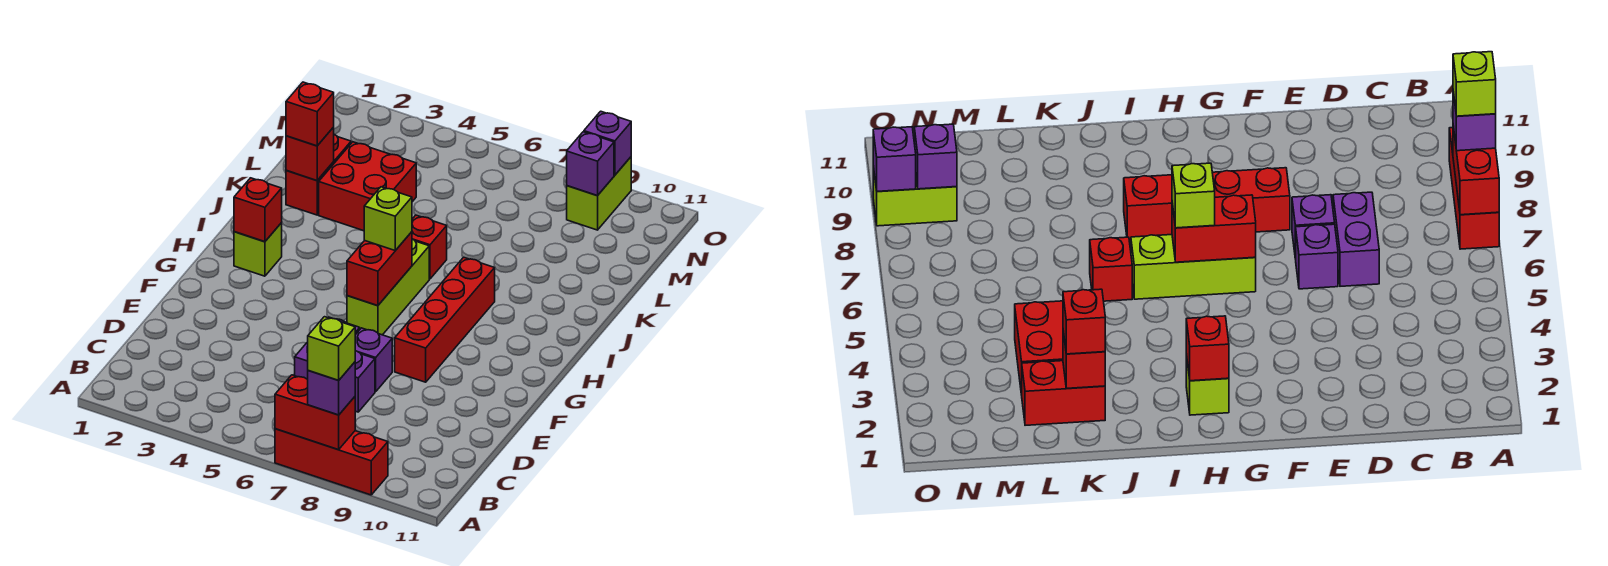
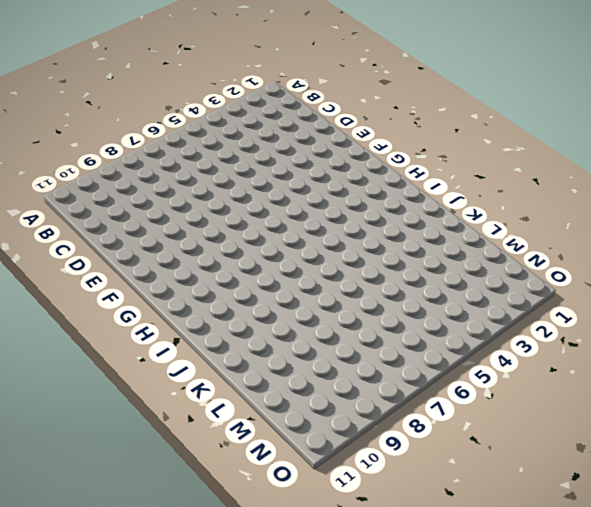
none -> red 1x3 brick [275,429,388,495]
none -> purple 1x2 brick [295,342,375,412]
none -> purple 1x1 brick [1296,224,1338,289]

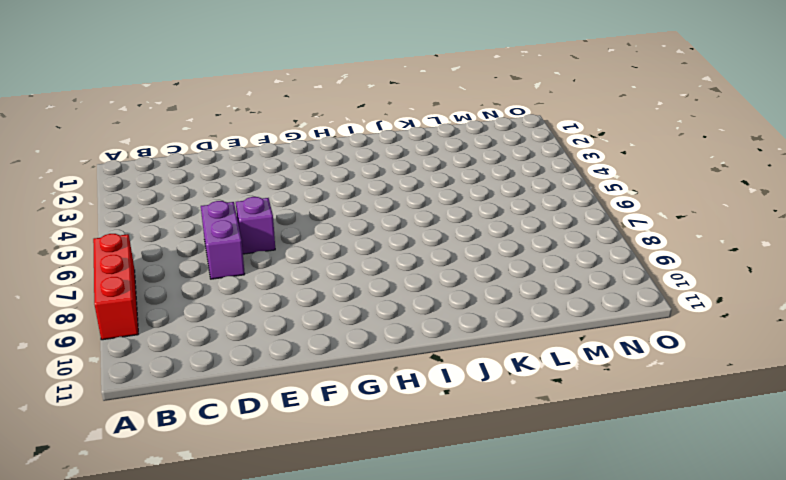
none -> purple 1x1 brick [355,328,392,392]
none -> red 1x4 brick [395,257,495,382]
none -> lime 1x3 brick [347,239,429,335]

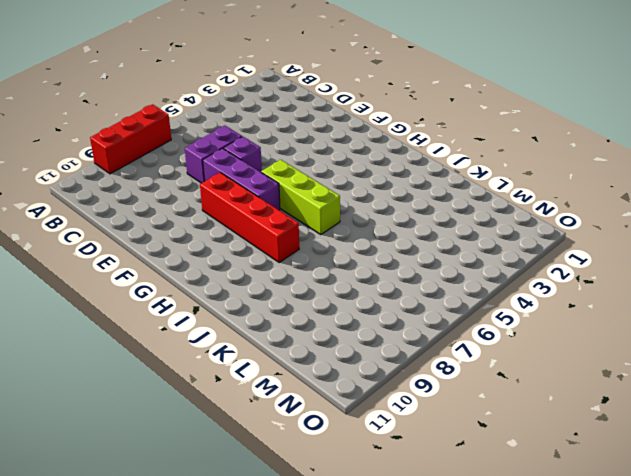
purple 1x3 brick [203,148,280,210] -> purple 1x1 brick [355,328,392,392]
none -> lime 1x1 brick [234,223,282,276]
none -> red 1x1 brick [412,215,447,279]
none -> red 1x2 brick [286,134,351,215]

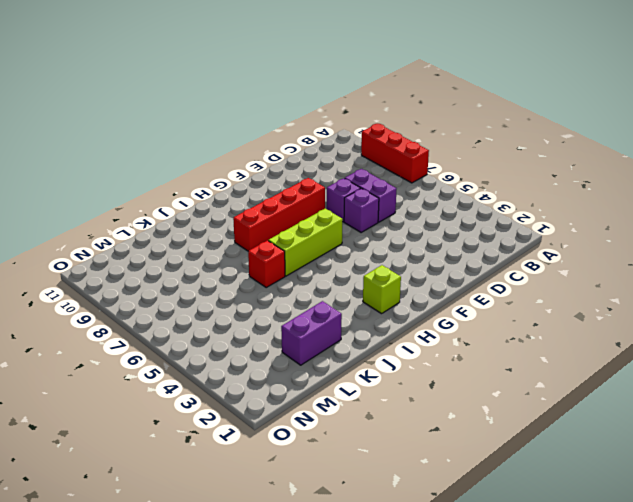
purple 1x2 brick [281,301,342,365] -> red 1x2 brick [286,134,351,215]
none -> red 2x2 brick [319,142,416,231]
none -> lime 1x2 brick [567,157,631,230]
none -> red 1x2 brick [275,375,355,450]

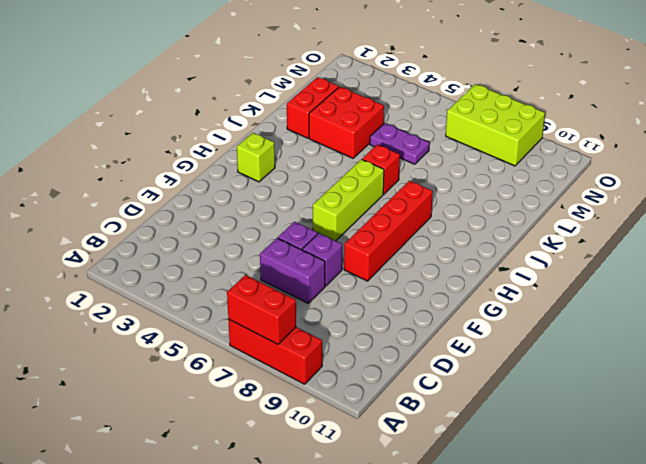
purple 1x2 plate [370,123,429,164] -> none
lime 2x3 brick [446,84,545,166] -> lime 1x2 brick [567,157,631,230]
none -> red 1x2 brick [347,232,412,306]
none -> red 1x1 brick [234,178,282,242]
none -> red 1x1 brick [286,127,334,181]

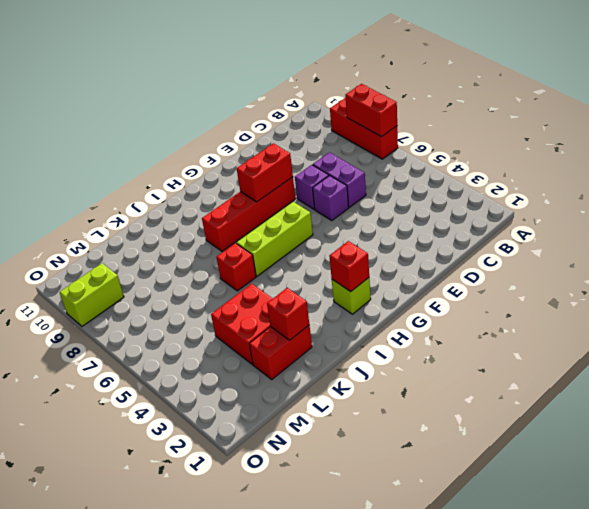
red 1x2 brick [237,143,293,202] -> red 1x2 brick moved to [347,232,412,306]
none -> purple 1x1 brick [567,132,614,196]
none -> purple 1x1 brick [584,111,631,175]
none -> purple 1x1 brick [308,362,355,415]

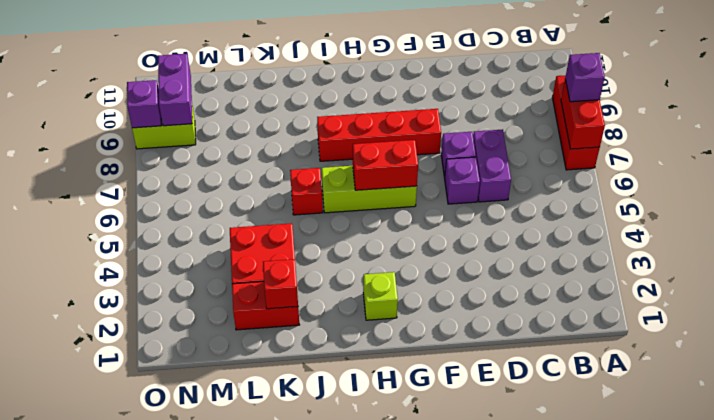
purple 1x2 brick [158,54,192,126] -> purple 1x1 brick [567,132,614,196]
none -> red 1x1 brick [234,178,282,242]
none -> lime 1x1 brick [364,187,412,250]
none -> red 1x1 brick [286,82,334,146]

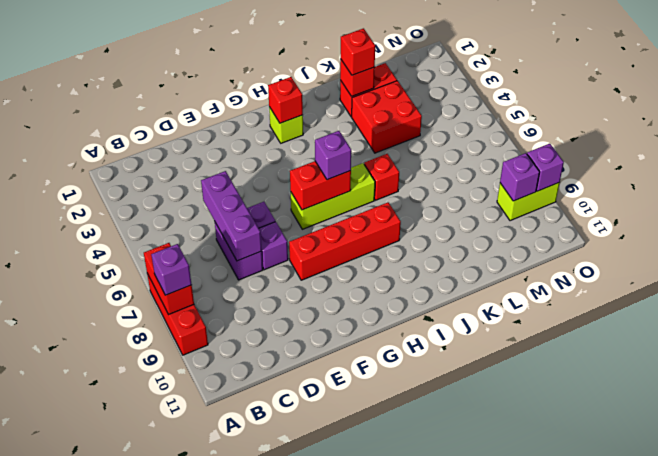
purple 1x3 brick [201,171,262,261] -> none
purple 1x1 brick [315,131,351,180] -> lime 1x1 brick [364,187,412,250]
none -> lime 1x1 brick [308,317,355,380]

